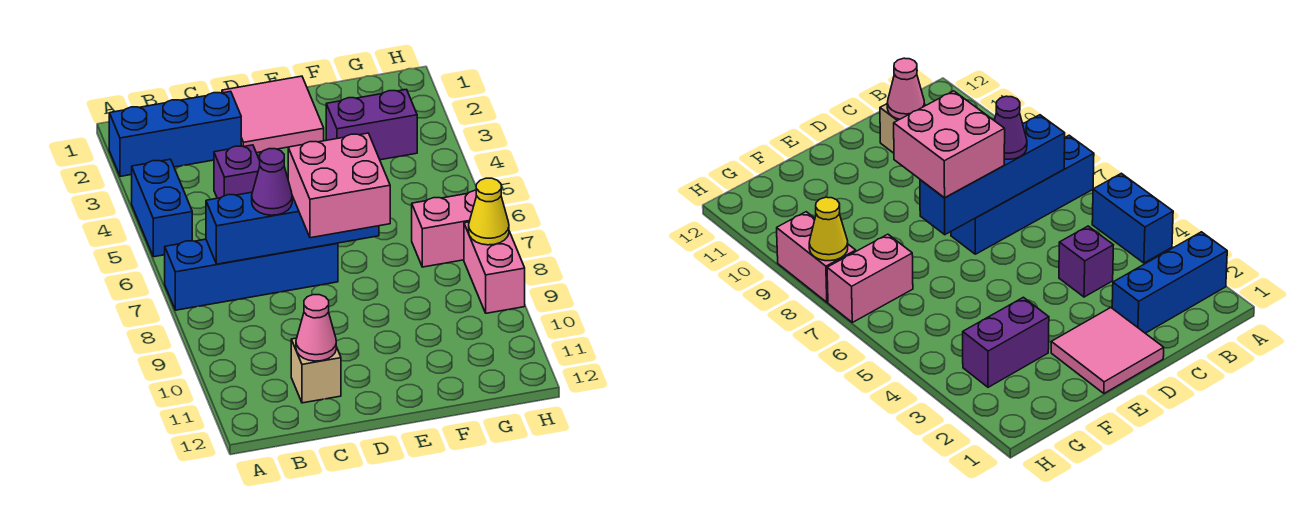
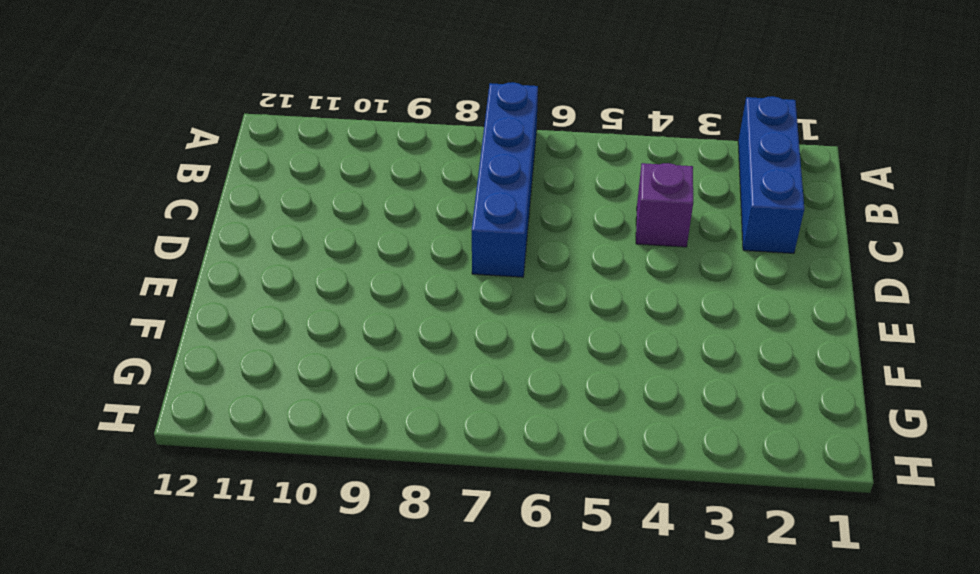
none -> blue 1x2 brick [132,159,192,257]
none -> tan 1x1 brick [291,338,341,403]
none -> pink 2x2 tile [222,76,324,153]

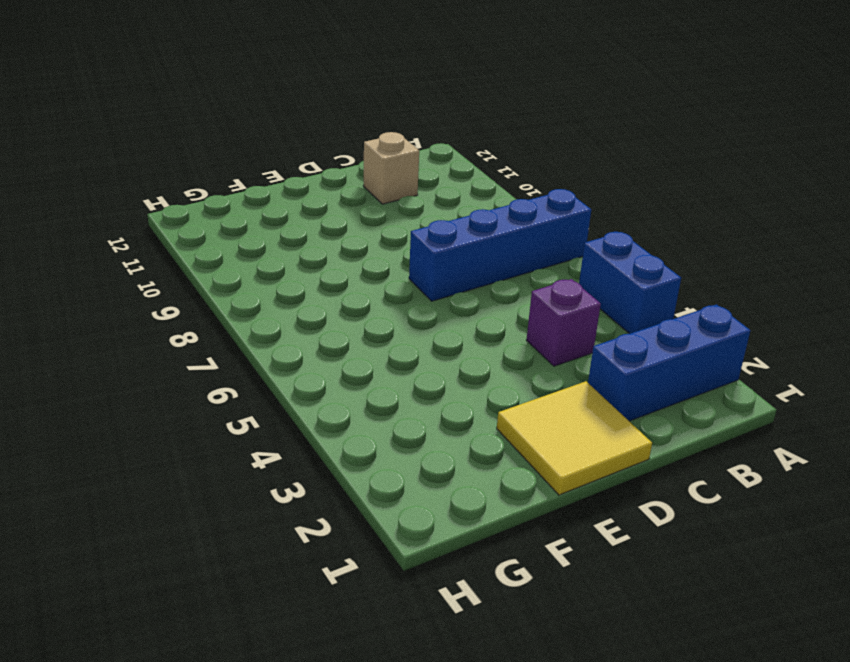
yellow 2x2 tile [497,381,652,495] -> pink 2x2 tile [222,76,324,153]
none -> purple 1x2 brick [326,89,417,160]
none -> pink 1x2 brick [412,190,476,267]
none -> pink 1x2 brick [464,222,525,313]

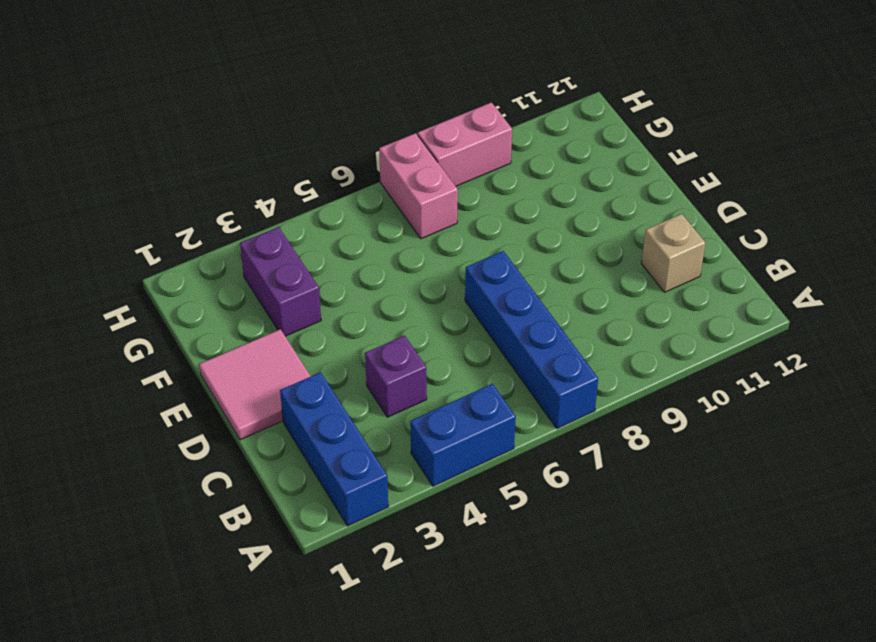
none -> blue 1x4 brick [206,192,379,264]
none -> pink 1x1 cone [296,295,336,361]
none -> yellow 1x1 cone [469,178,509,245]

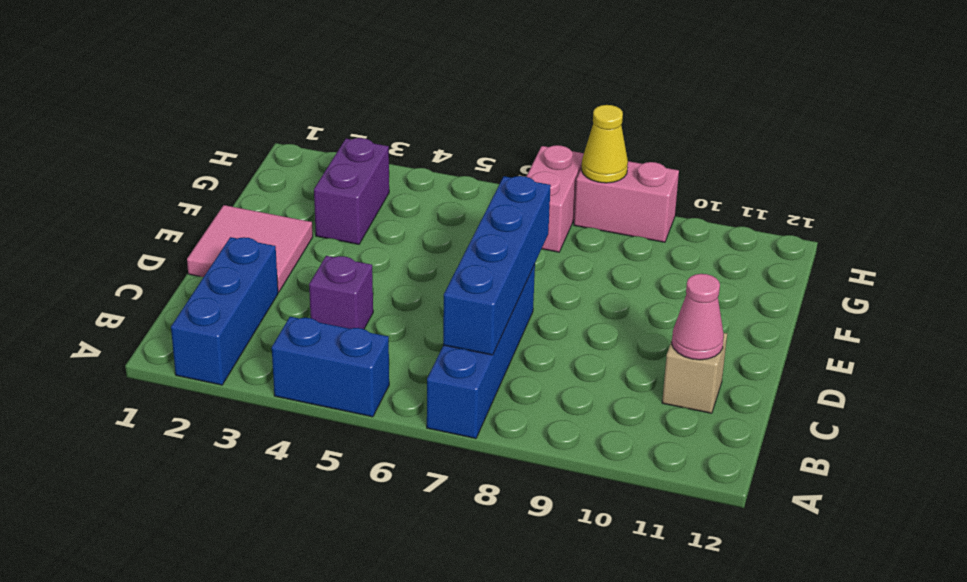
none -> purple 1x1 cone [252,149,292,215]
none -> pink 2x2 brick [288,133,390,238]

